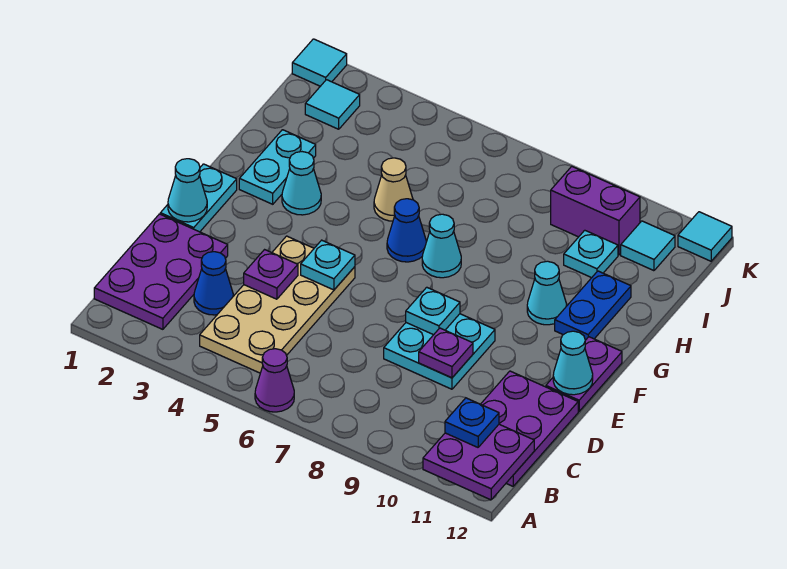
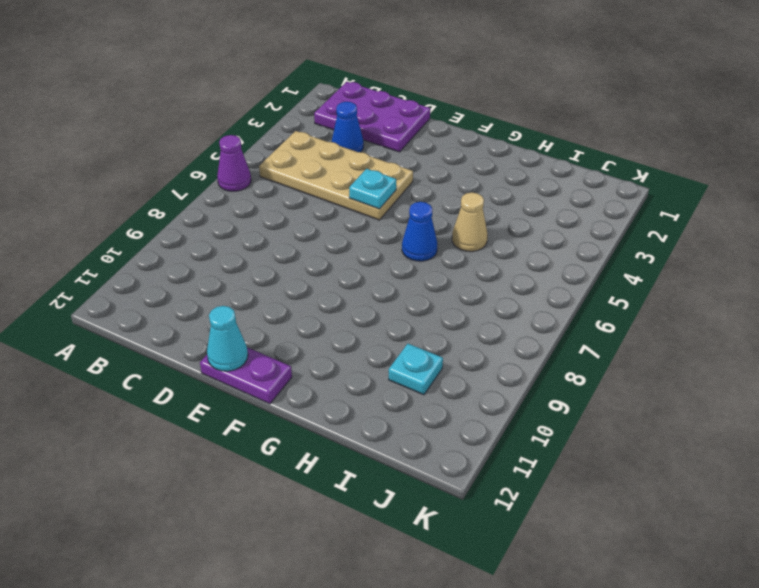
none -> purple 2x3 plate [481,371,578,486]
none -> cyan 2x2 plate [384,314,495,389]
none -> cyan 1x2 plate [160,164,237,232]

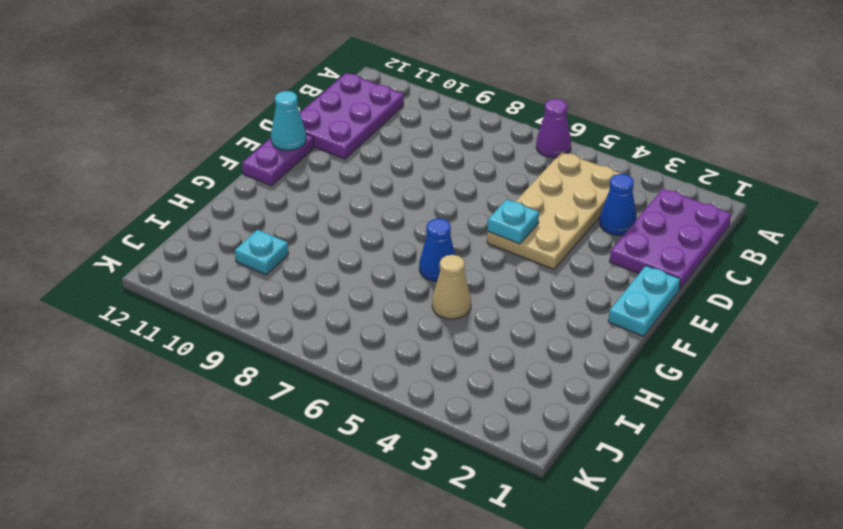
none -> cyan 2x2 plate [384,314,495,389]
none -> cyan 1x2 plate [239,130,316,204]
none -> cyan 1x1 cone [282,152,321,215]

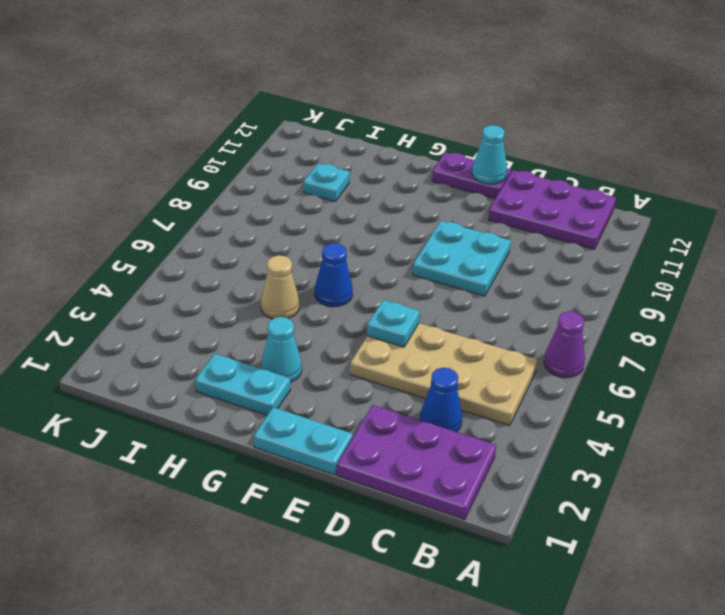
none -> cyan 1x1 cone [422,214,461,278]
none -> cyan 1x1 cone [527,261,567,325]
none -> blue 1x2 plate [555,271,631,340]

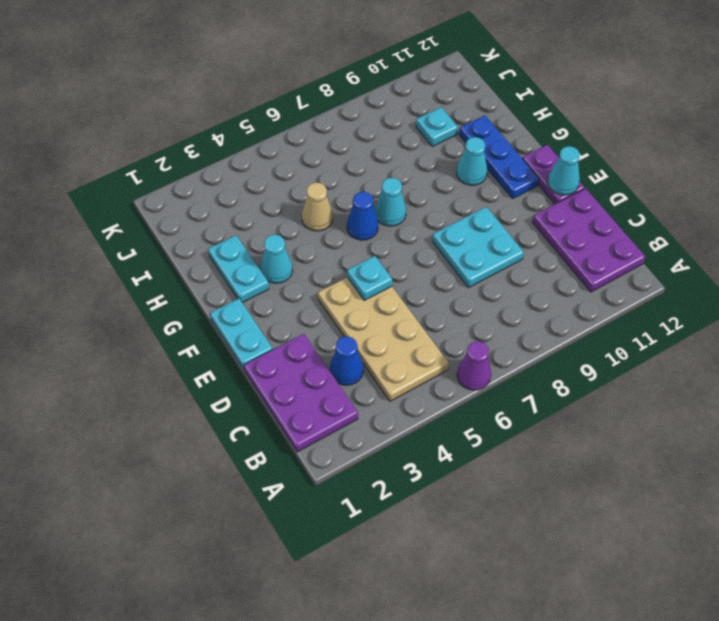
blue 1x3 plate [459,115,539,198] -> blue 1x2 plate [555,271,631,340]
none -> cyan 1x1 tile [305,80,360,129]
none -> purple 1x2 brick [551,166,640,255]
none -> cyan 1x1 tile [621,221,675,271]

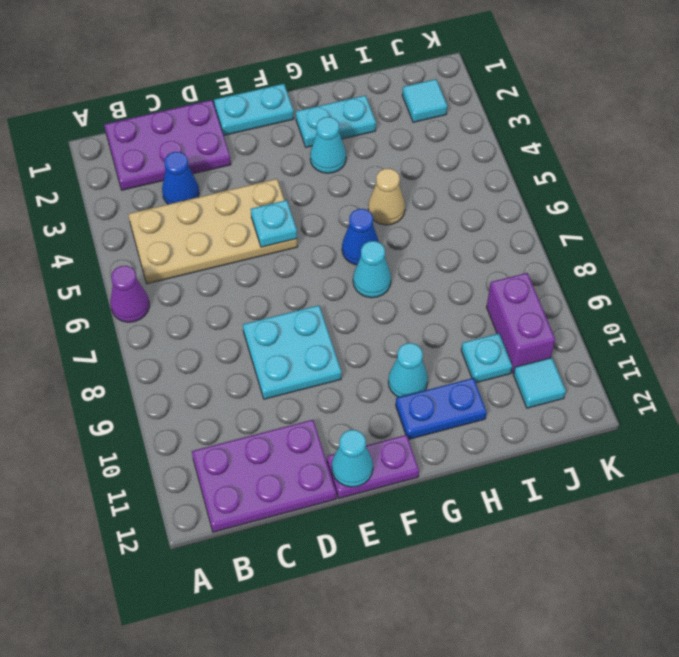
none -> cyan 1x1 tile [292,39,347,86]
none -> cyan 1x1 tile [678,212,732,261]
none -> purple 2x2 plate [423,424,534,500]

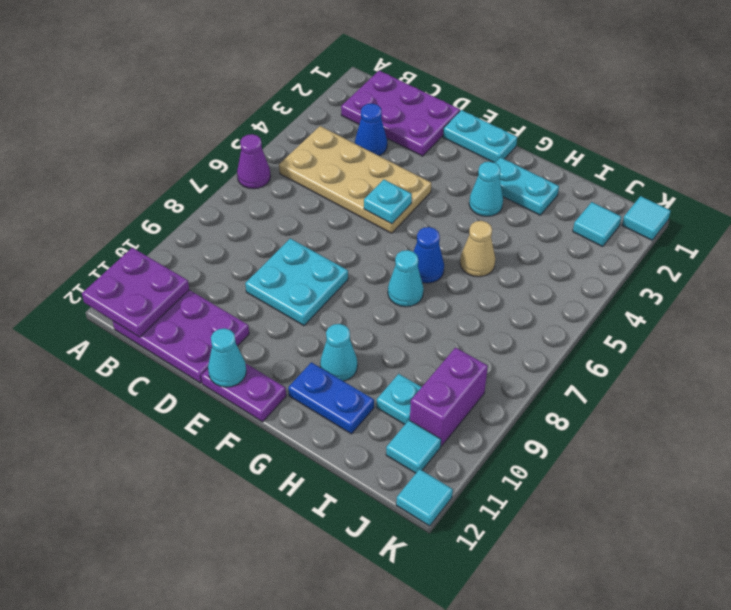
none -> purple 1x1 plate [244,250,298,299]
none -> purple 1x1 plate [419,328,473,378]
none -> cyan 1x1 cone [168,159,207,222]

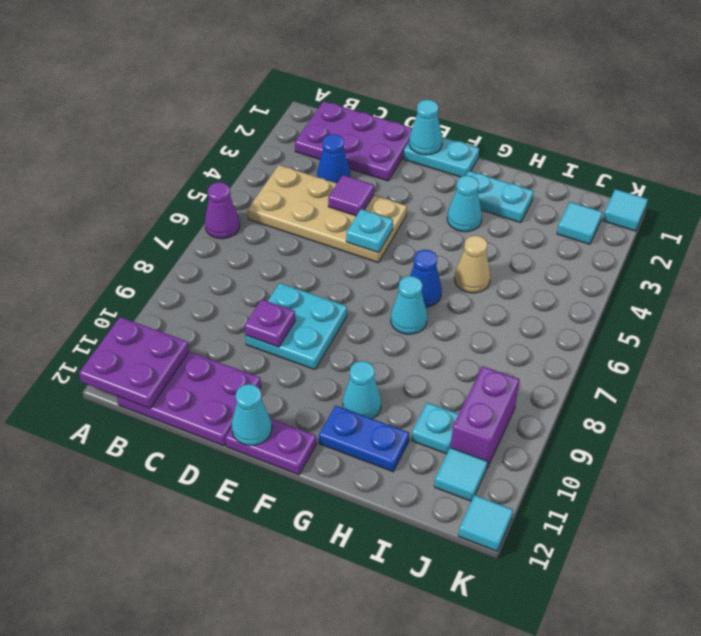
purple 1x1 tile [328,175,374,216] -> purple 1x1 plate [244,250,298,299]
none -> cyan 1x1 plate [406,287,460,335]
none -> blue 1x1 plate [445,398,499,447]

